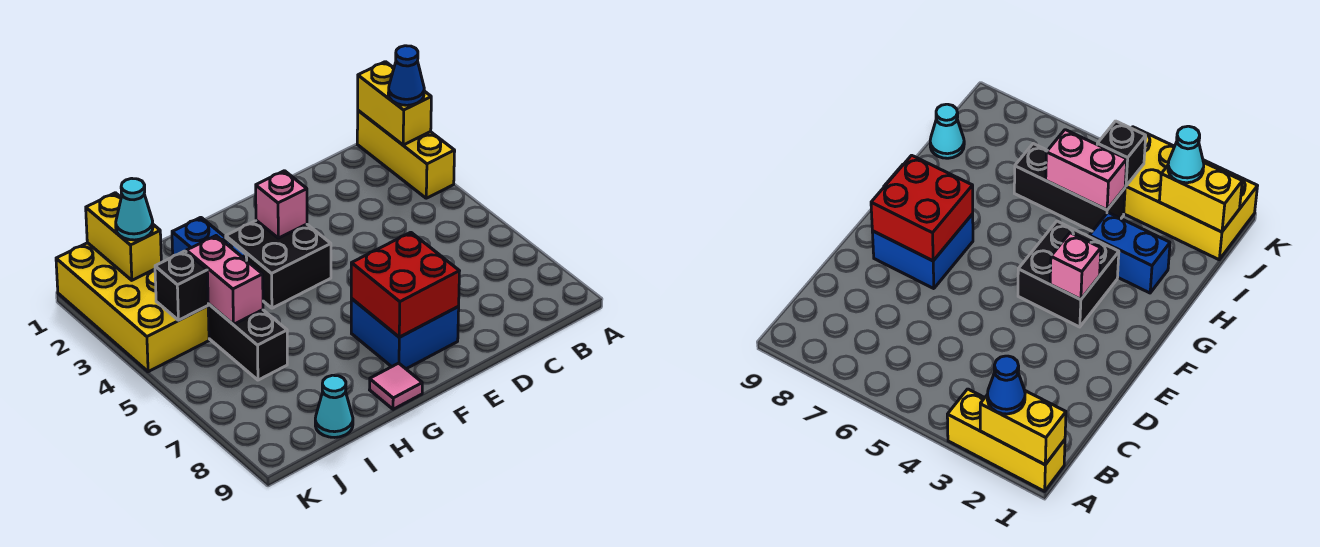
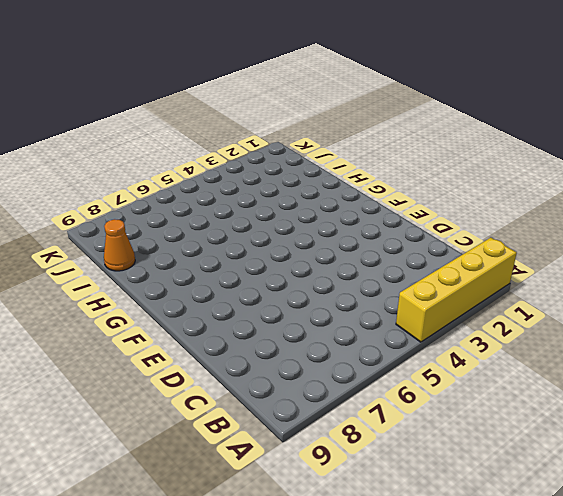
yellow 1x4 brick [396,238,517,342] -> yellow 1x3 brick [357,111,455,198]
orange 1x1 cone [104,219,135,271] -> cyan 1x1 cone [315,375,353,437]
none -> blue 2x2 brick [351,299,459,369]
none -> black 2x2 brick [226,220,331,308]
none -> pink 1x1 tile [370,363,422,409]

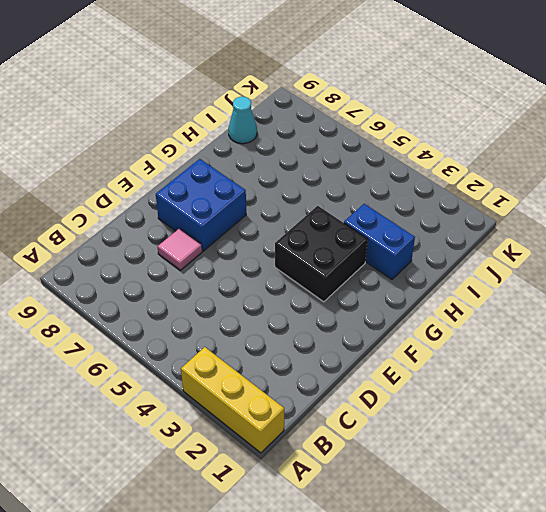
pink 1x1 tile [158,228,202,270] -> pink 1x1 tile moved to [370,363,422,409]
none -> black 1x3 brick [208,303,287,380]
none -> yellow 2x4 brick [56,243,209,372]
none -> yellow 1x2 brick [358,62,431,145]

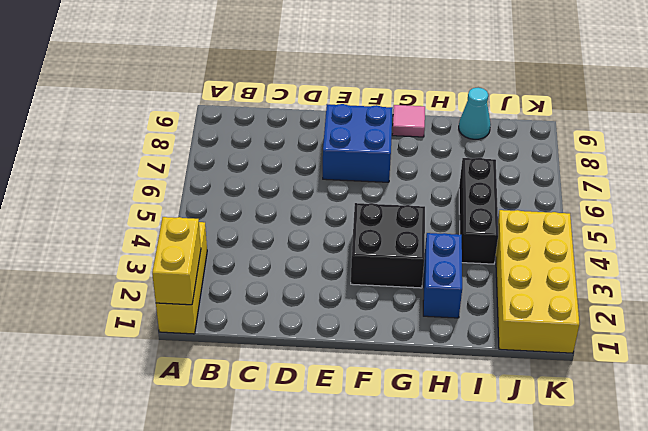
none -> red 2x2 brick [351,232,459,337]
none -> pink 1x1 brick [256,171,307,238]
none -> pink 1x2 brick [186,236,263,324]

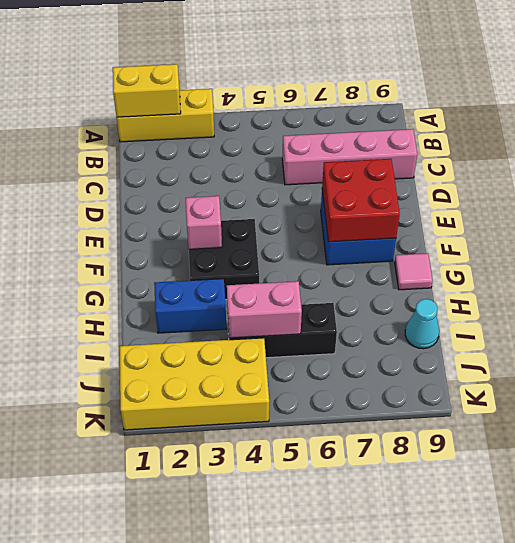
pink 1x4 brick [282,129,417,185] -> none
none -> yellow 1x2 brick [86,193,161,280]
none -> black 1x1 brick [155,251,208,320]
none -> blue 1x1 cone [388,46,424,105]

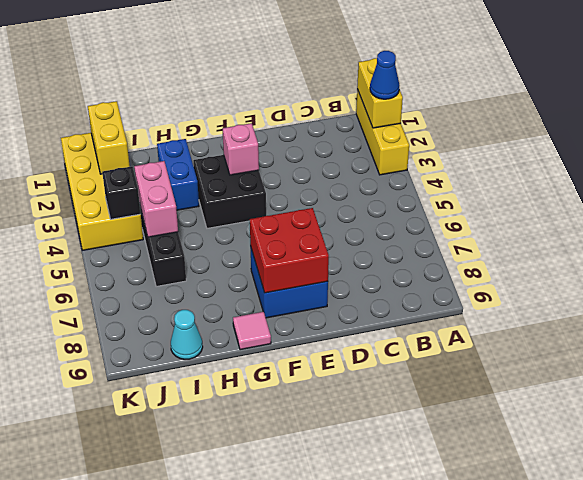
none -> cyan 1x1 cone [116,178,153,240]

